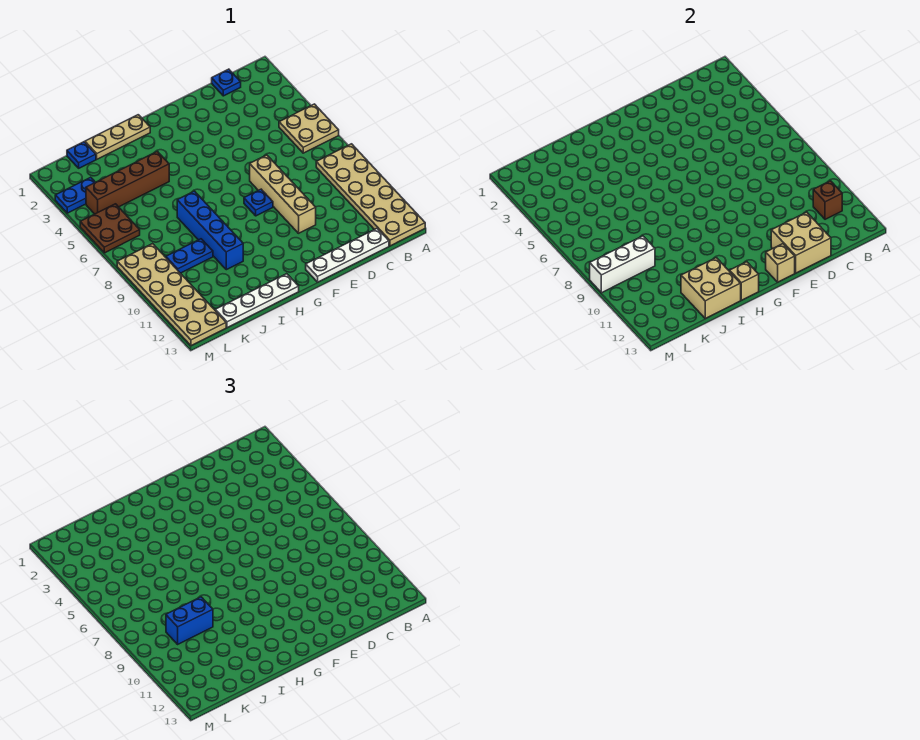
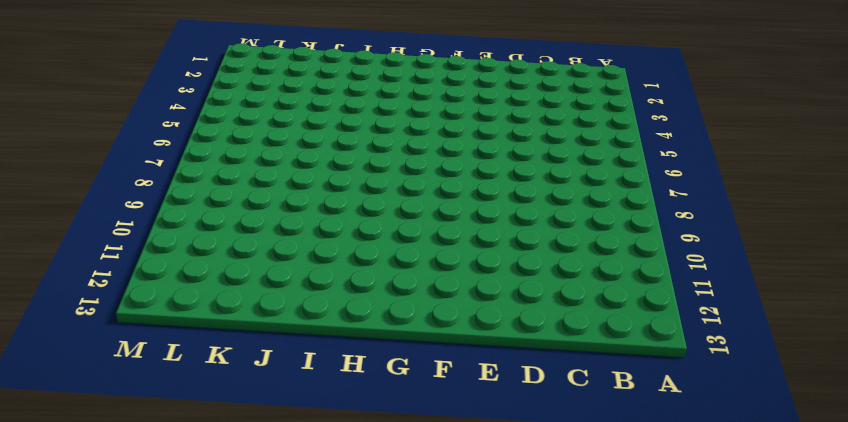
none -> tan 2x2 plate [279,104,339,153]
none -> tan 2x6 plate [316,144,425,246]
none -> blue 1x1 plate [212,69,241,96]

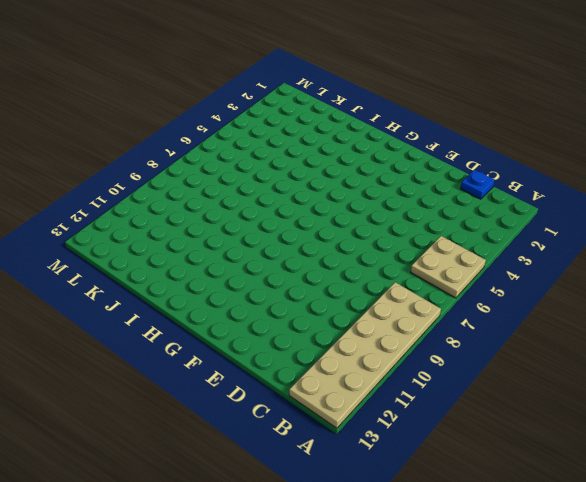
none -> white 1x4 plate [306,228,389,282]
none -> tan 1x4 brick [250,155,316,233]
none -> blue 1x1 plate [244,189,273,216]

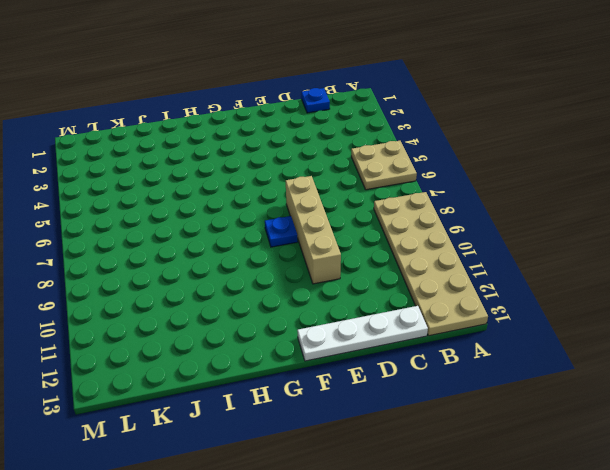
none -> tan 1x3 plate [85,115,150,159]
none -> white 1x4 plate [215,274,299,328]
none -> brown 1x4 brick [86,151,169,214]

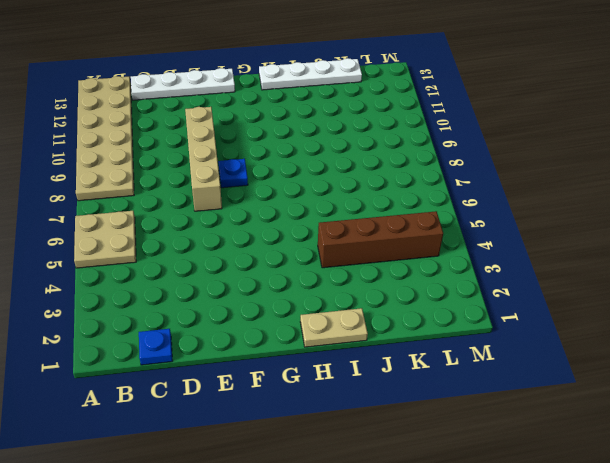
tan 1x2 plate [300,308,368,347] -> tan 1x3 plate [85,115,150,159]
none -> blue 1x4 brick [177,191,243,270]
none -> blue 1x2 plate [166,239,213,273]
none -> blue 1x1 plate [67,142,96,168]

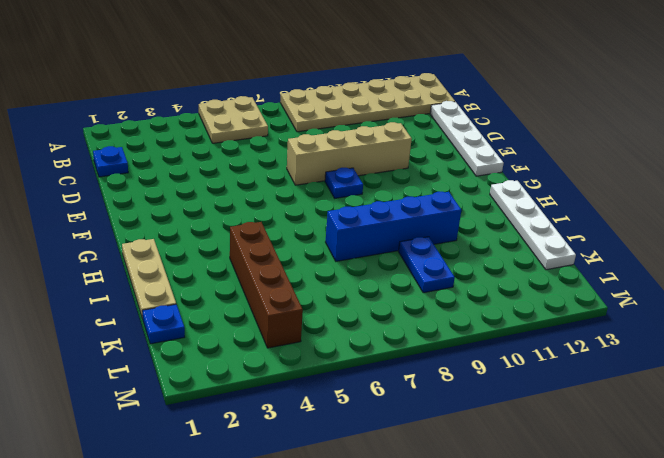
none -> blue 1x2 plate [55,177,95,213]
none -> brown 2x2 plate [80,204,140,253]
none -> tan 2x6 plate [117,244,226,346]

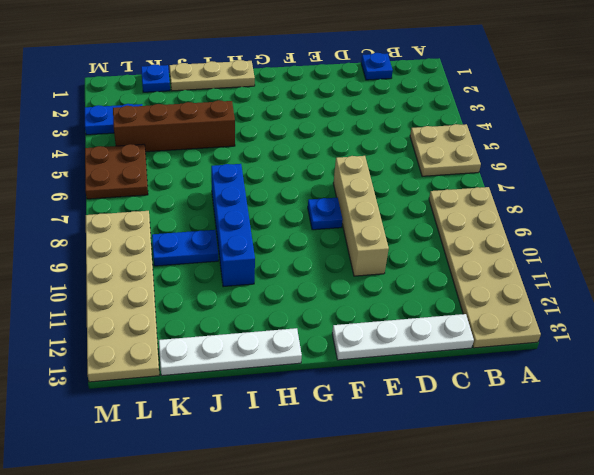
none -> brown 1x1 brick [813,181,842,219]
none -> tan 2x2 brick [771,212,831,273]
none -> tan 1x1 brick [766,244,795,282]

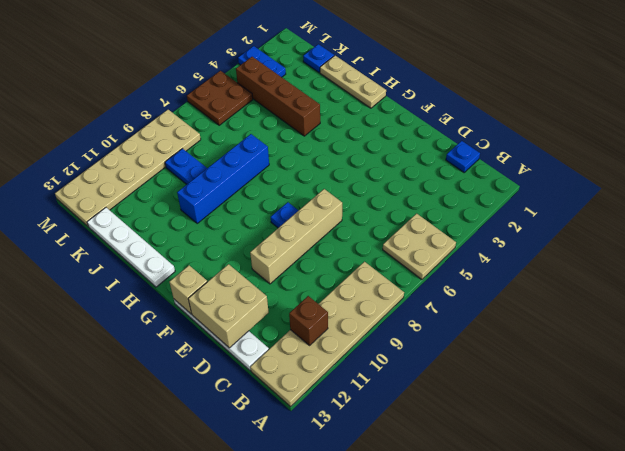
none -> tan 1x1 brick [730,262,759,300]
none -> tan 2x2 brick [681,258,741,318]
none -> white 1x3 brick [590,236,655,293]

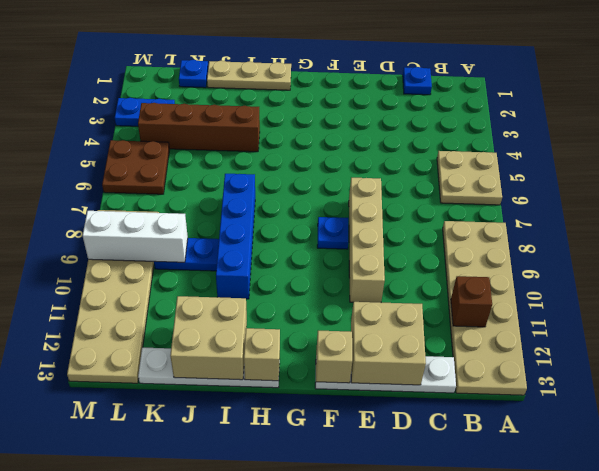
none -> blue 1x2 brick [166,597,213,644]

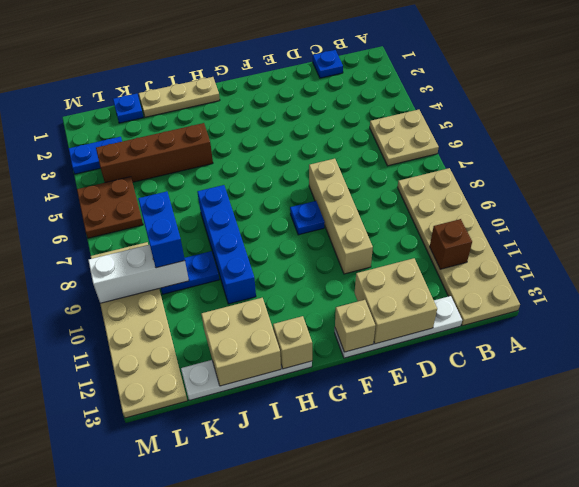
blue 1x2 brick [138,191,185,268] -> blue 1x2 brick turned to [166,597,213,644]

